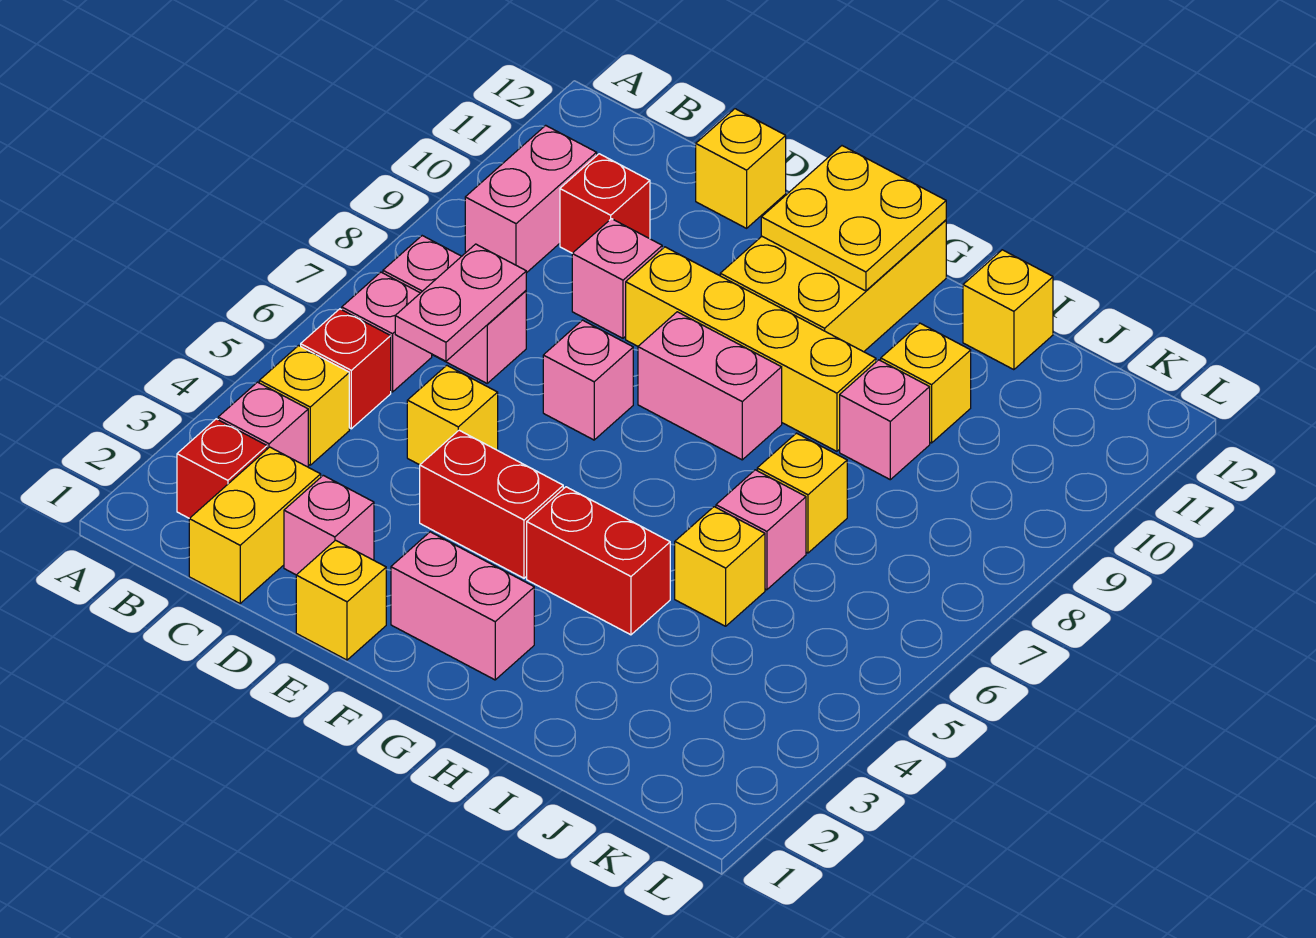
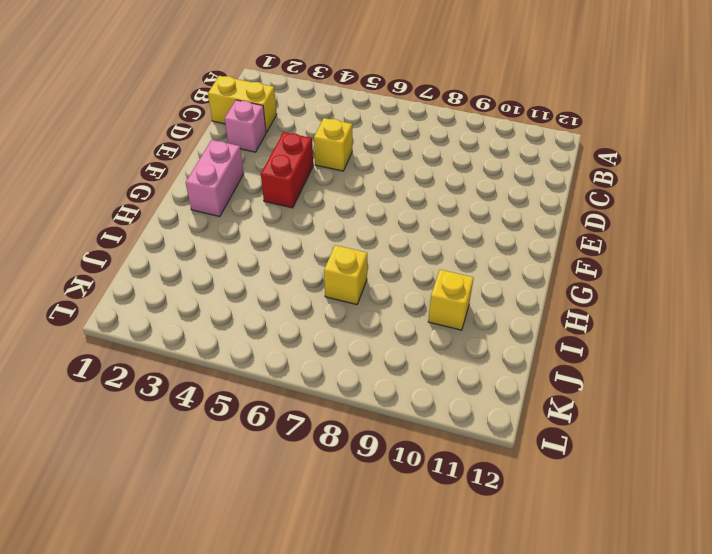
none -> red 1x1 brick [177,419,267,518]
none -> pink 1x1 brick [218,382,308,467]
none -> yellow 1x1 brick [259,346,349,465]

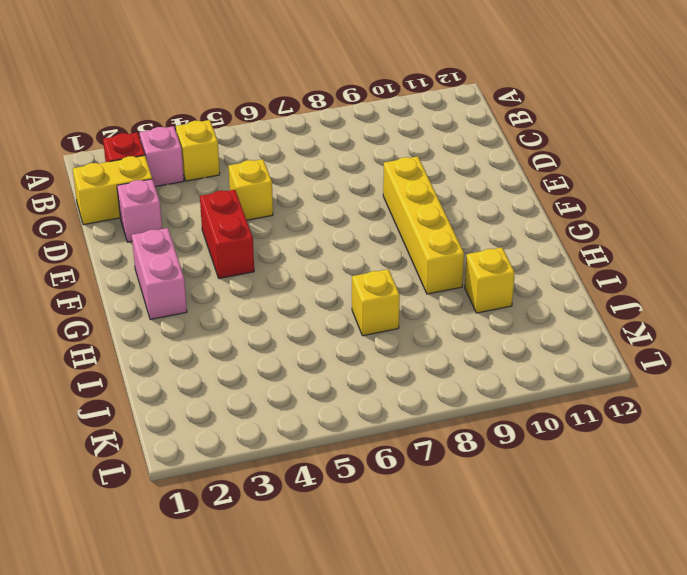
none -> red 1x1 brick [301,309,391,429]
none -> pink 1x1 brick [342,272,432,392]
none -> pink 1x2 brick [383,236,526,383]

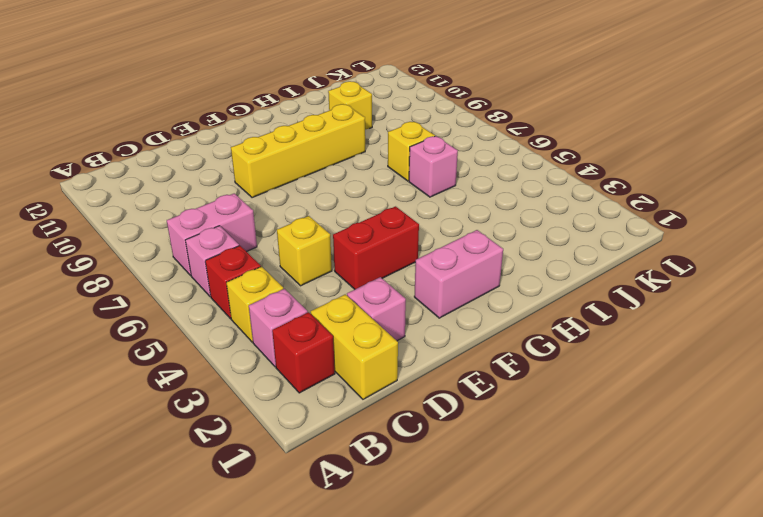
none -> pink 1x2 brick [465,125,597,273]
none -> red 1x1 brick [560,154,650,253]
none -> pink 1x1 brick [572,219,662,338]

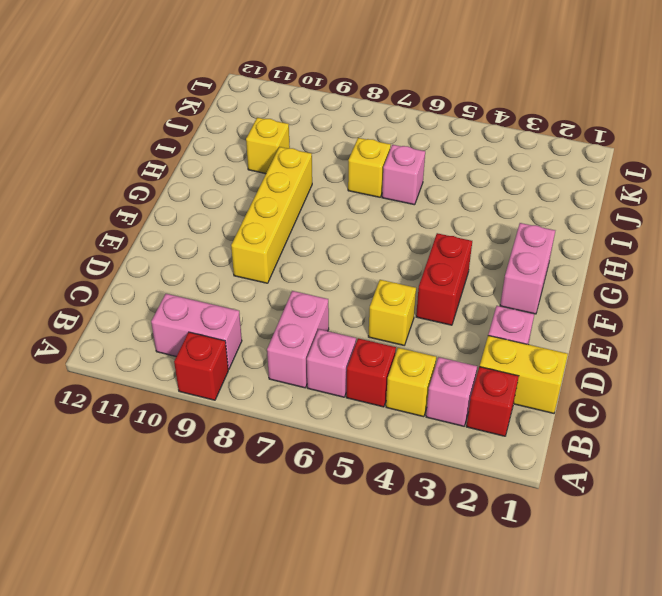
red 1x1 brick [174,332,228,400] -> red 1x1 brick moved to [560,154,650,253]
none -> pink 1x1 brick [572,219,662,338]
none -> yellow 1x1 brick [696,109,786,228]
none -> yellow 1x1 brick [296,540,386,660]

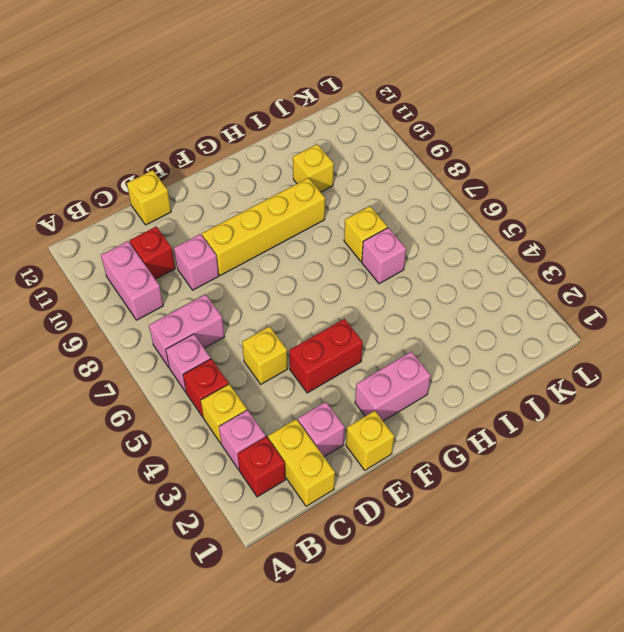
none -> pink 1x1 brick [543,320,633,440]
none -> pink 1x2 brick [638,312,782,460]
none -> yellow 2x3 brick [720,220,946,352]

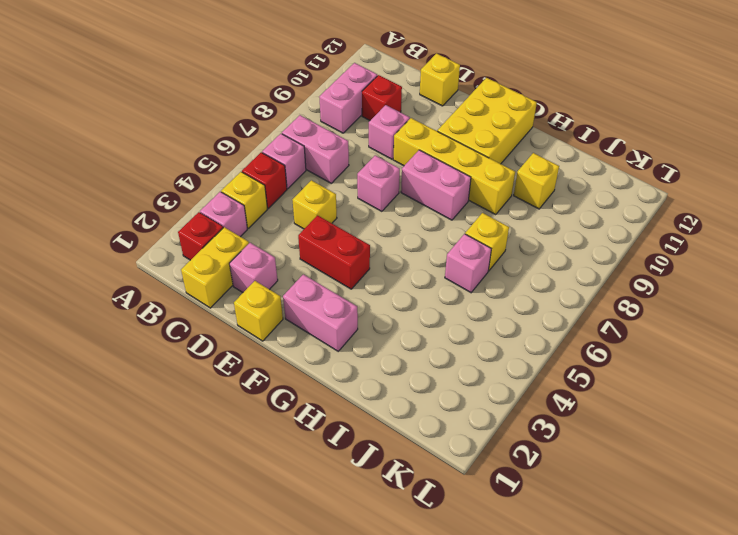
none -> red 1x2 brick [527,487,670,635]
none -> yellow 1x1 brick [675,507,765,626]
none -> pink 1x1 brick [840,360,930,480]

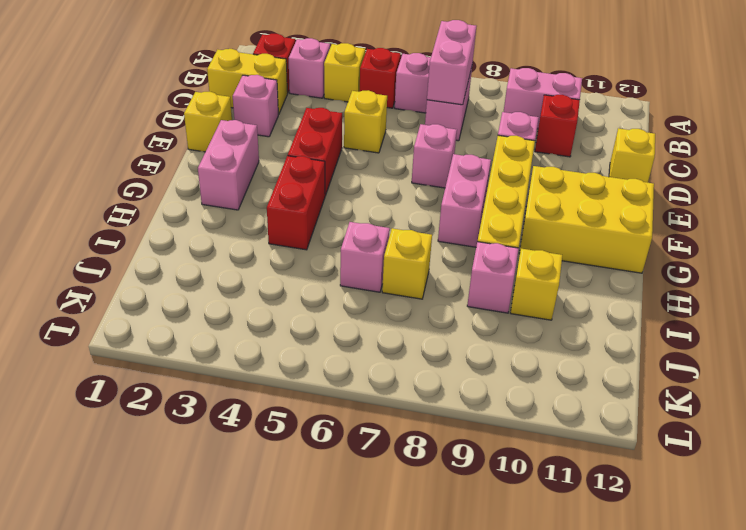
pink 1x2 brick [427,20,476,105] -> pink 1x2 plate [395,244,526,361]
none -> yellow 1x1 brick [675,507,765,626]
none -> yellow 1x1 brick [963,250,1053,370]
none -> yellow 2x2 plate [761,146,946,291]

